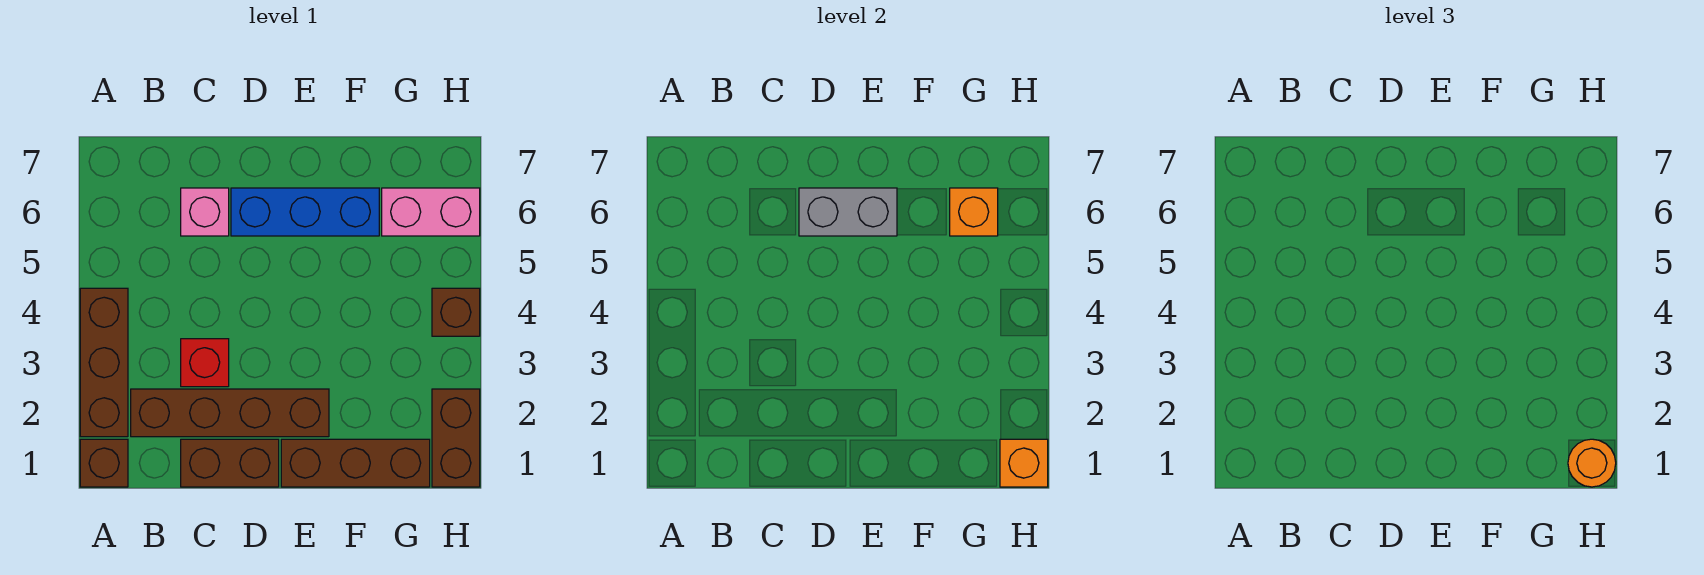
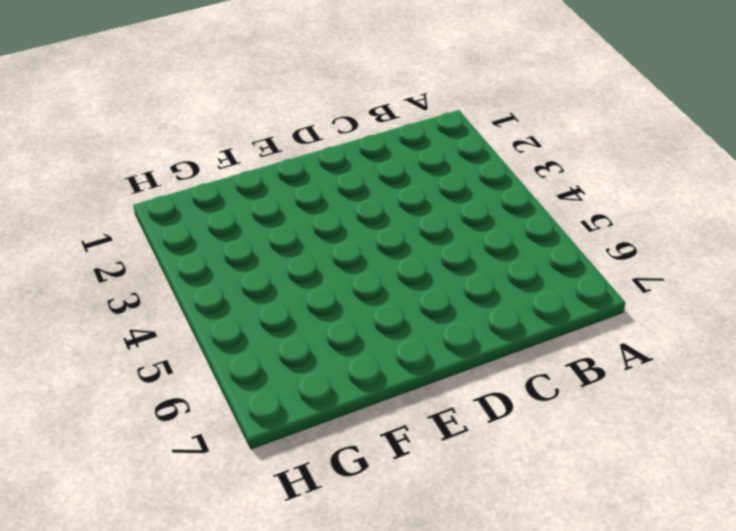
none -> brown 1x1 brick [80,439,128,487]
none -> brown 1x3 brick [80,288,128,437]
none -> brown 1x4 brick [131,389,329,437]

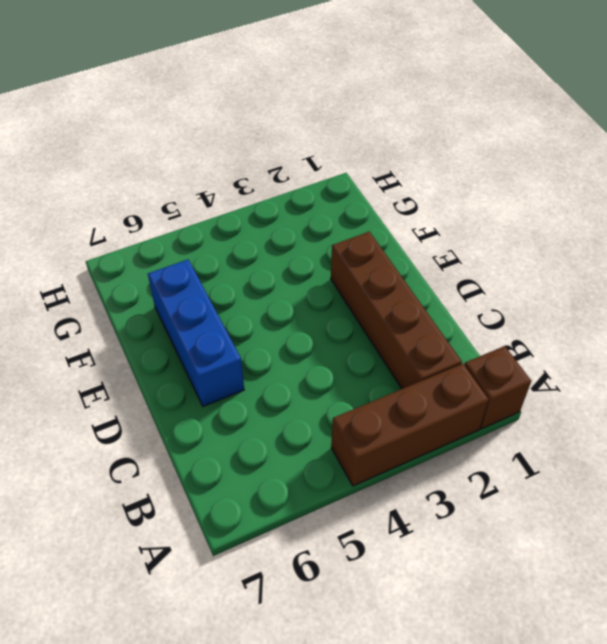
none -> brown 1x2 brick [181,439,279,487]
none -> red 1x1 brick [181,339,229,387]
none -> pink 1x1 brick [181,188,229,236]

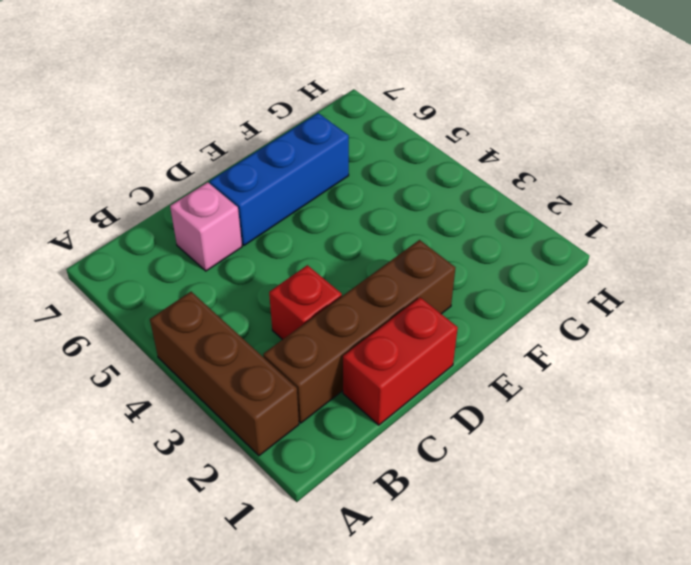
red 1x2 brick [343,297,458,425] -> brown 1x2 brick [181,439,279,487]
none -> brown 1x1 brick [80,439,128,487]
none -> brown 1x3 brick [281,439,430,487]
none -> pink 1x2 brick [382,188,480,236]

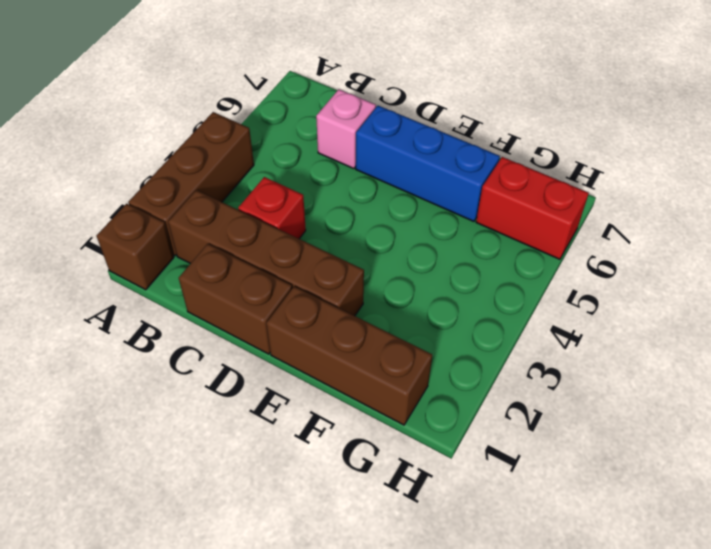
red 1x2 brick [476,157,589,259] -> pink 1x2 brick [382,188,480,236]
none -> brown 1x2 brick [432,389,480,487]
none -> brown 1x1 brick [432,288,480,336]
none -> grey 1x2 brick [799,188,897,236]

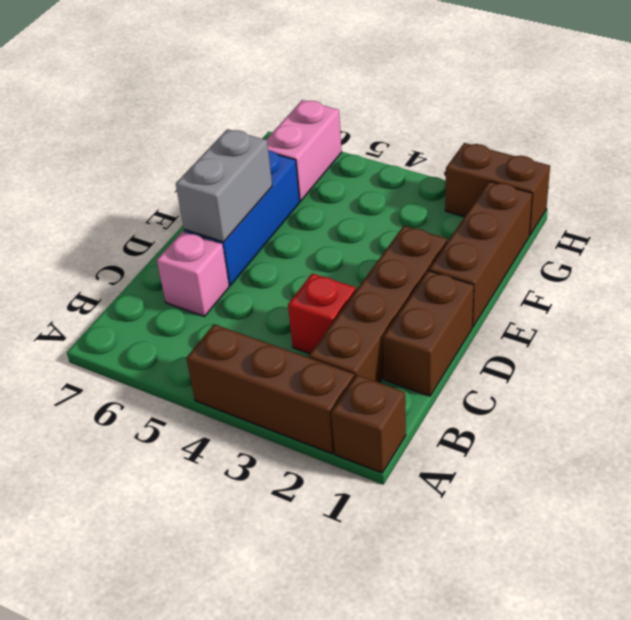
none -> brown 1x1 brick [432,288,480,336]
none -> orange 1x1 brick [950,188,998,236]
none -> orange 1x1 brick [1000,439,1048,487]

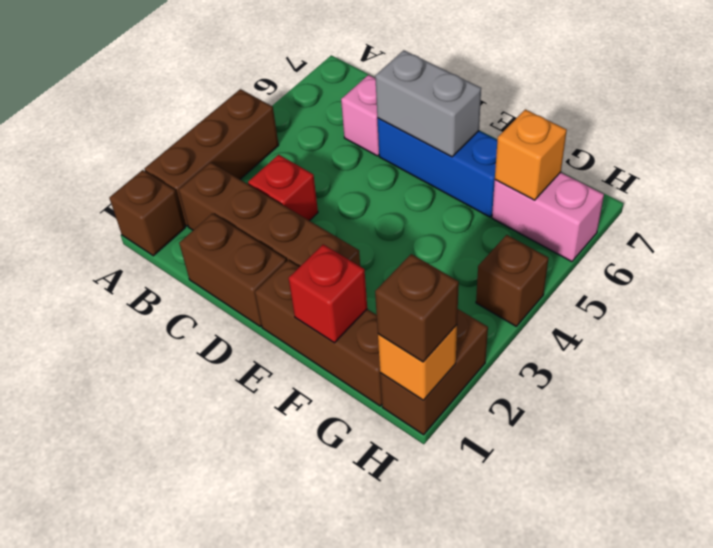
red 1x1 brick [289,244,367,343] -> none
brown 1x1 brick [375,254,459,362] -> orange 1x1 round brick [1568,439,1616,487]

